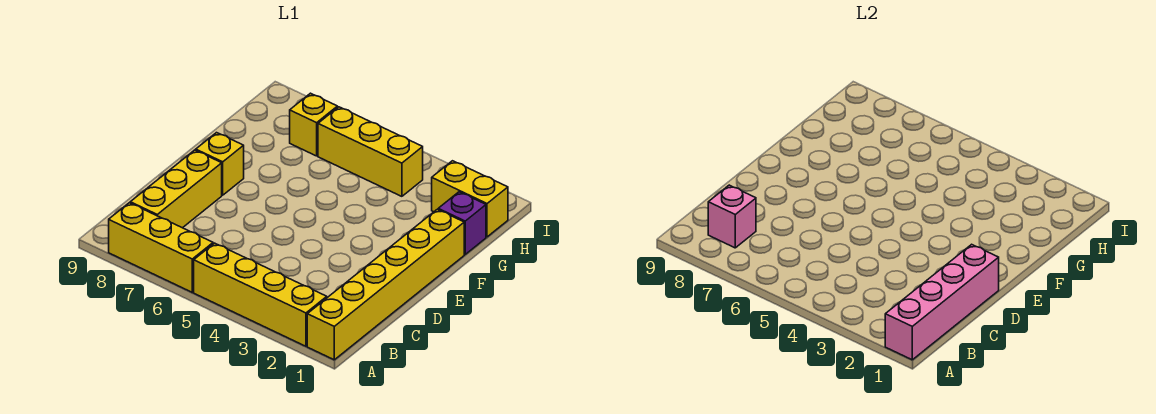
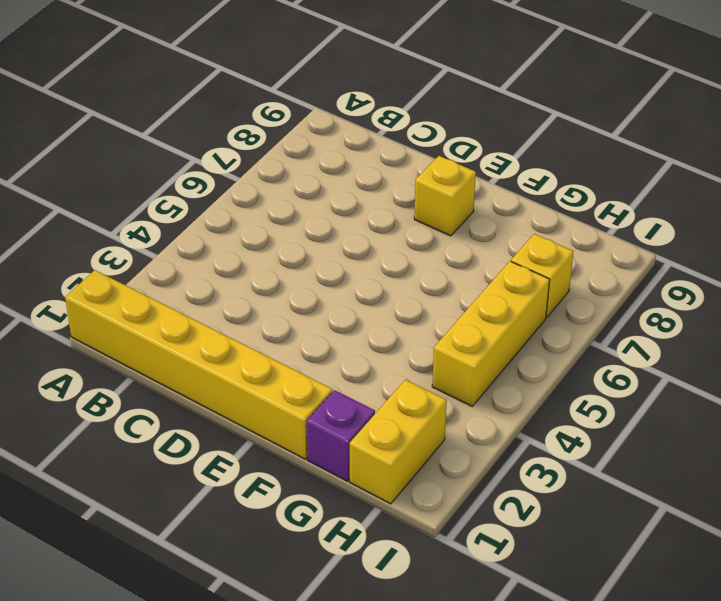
none -> yellow 1x4 brick [194,243,327,346]
none -> yellow 1x3 brick [109,203,213,292]

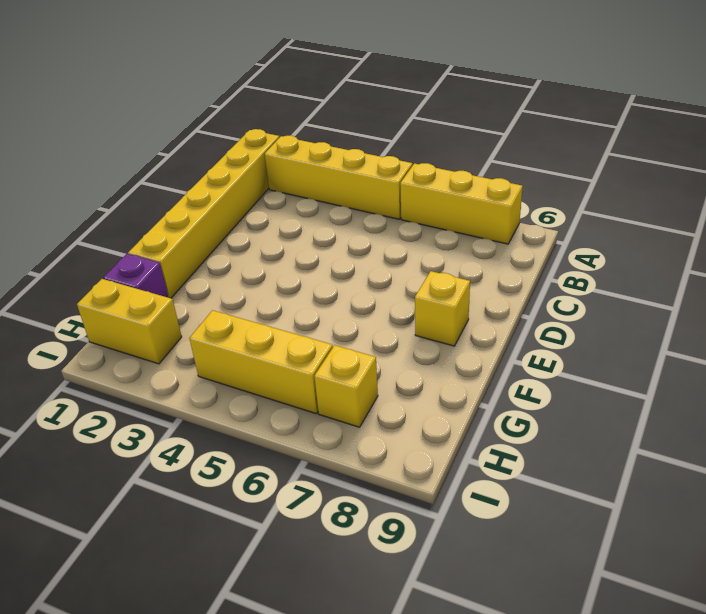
none -> yellow 1x3 brick [130,150,222,228]
none -> pink 1x4 brick [885,244,999,360]

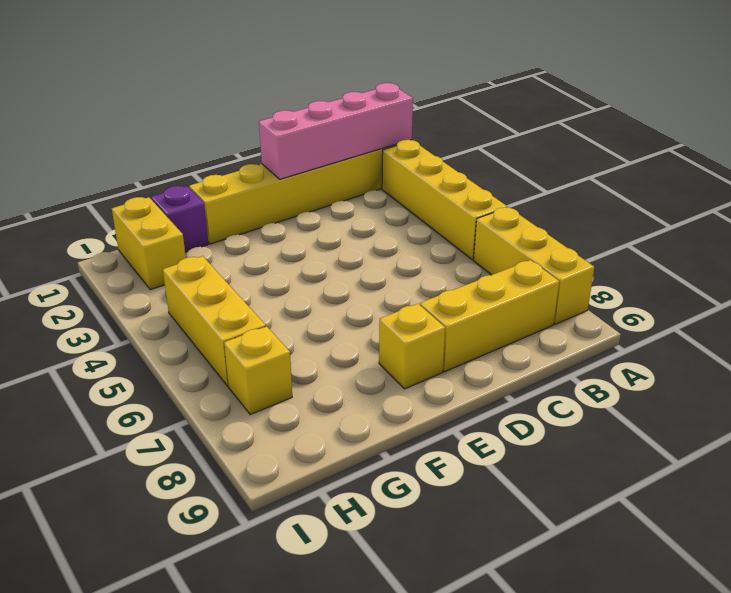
none -> pink 1x1 brick [708,185,756,248]

